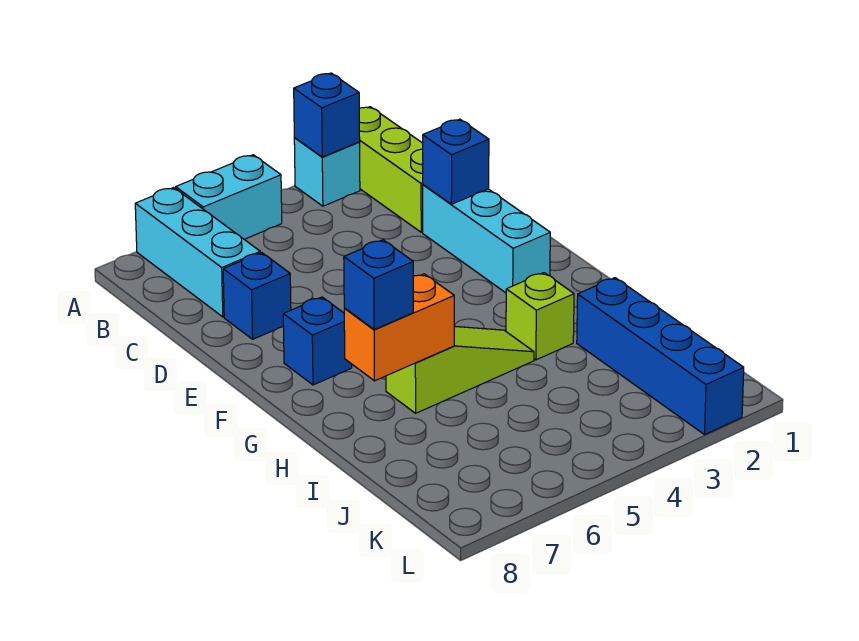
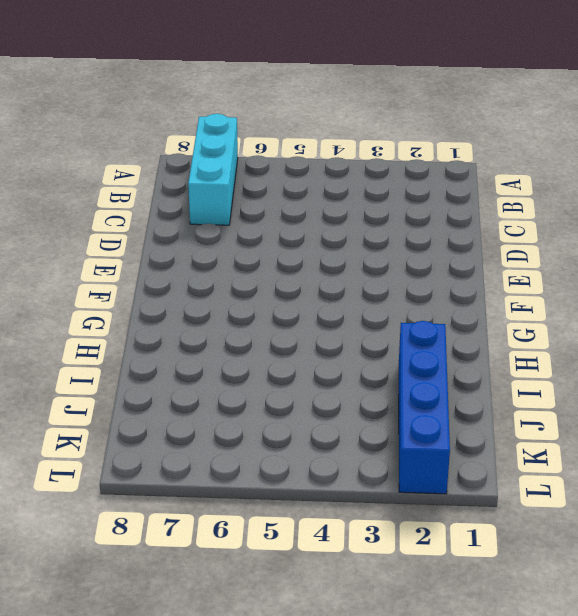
none -> lime 1x3 brick [359,107,423,232]
none -> cyan 1x1 brick [294,138,360,206]
none -> cyan 1x2 brick [176,155,282,239]

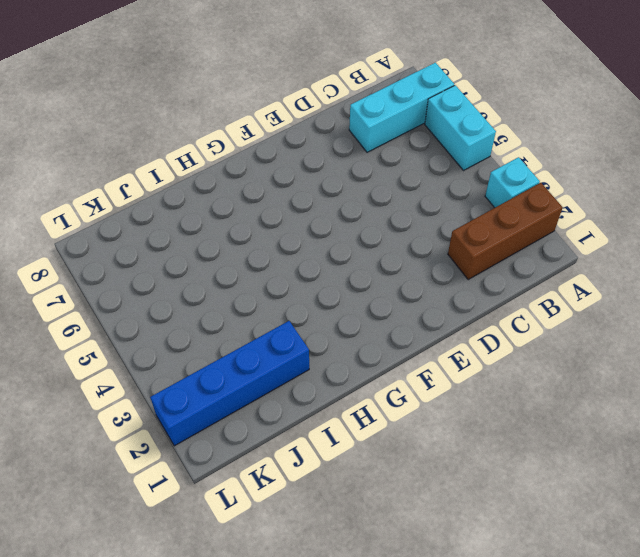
brown 1x3 brick [448,183,563,279] -> lime 1x3 brick [359,107,423,232]
none -> cyan 1x3 brick [423,185,550,293]
none -> blue 1x1 brick [223,253,291,339]
none -> blue 1x1 brick [283,297,352,385]

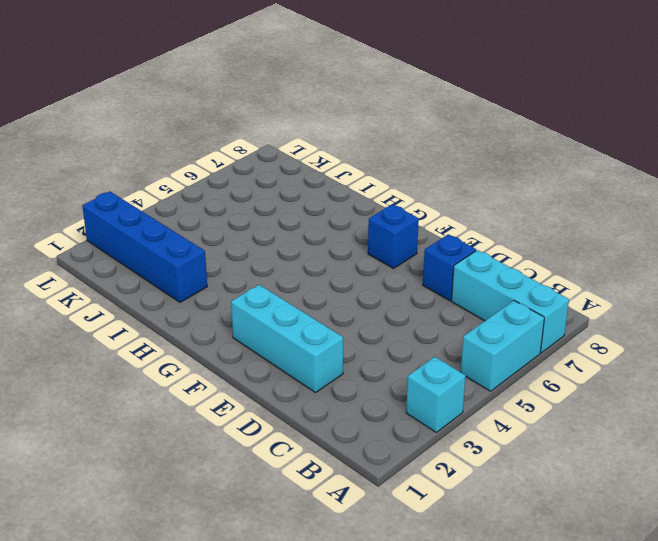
none -> lime 1x3 brick [359,107,423,232]
none -> lime 1x1 brick [506,273,574,360]
none -> lime 1x3 slope [386,326,534,413]

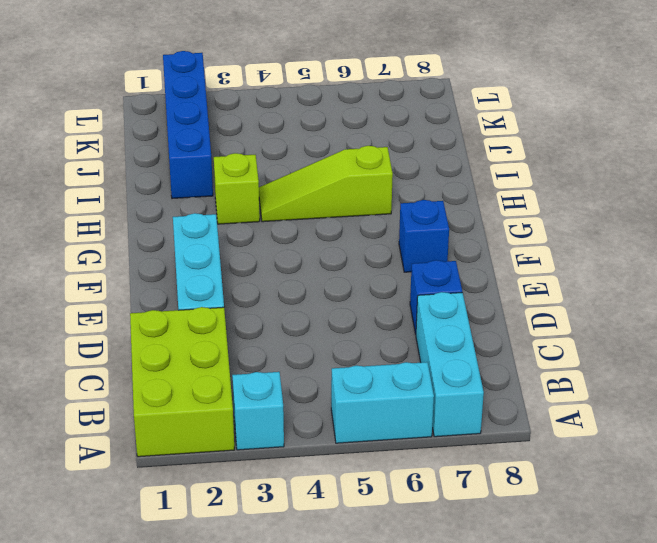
lime 2x3 brick [130,307,234,457] -> lime 1x3 brick [359,107,423,232]
none -> blue 1x1 brick [294,73,360,157]
none -> blue 1x1 brick [423,119,489,204]
none -> orange 1x2 brick [344,274,454,381]

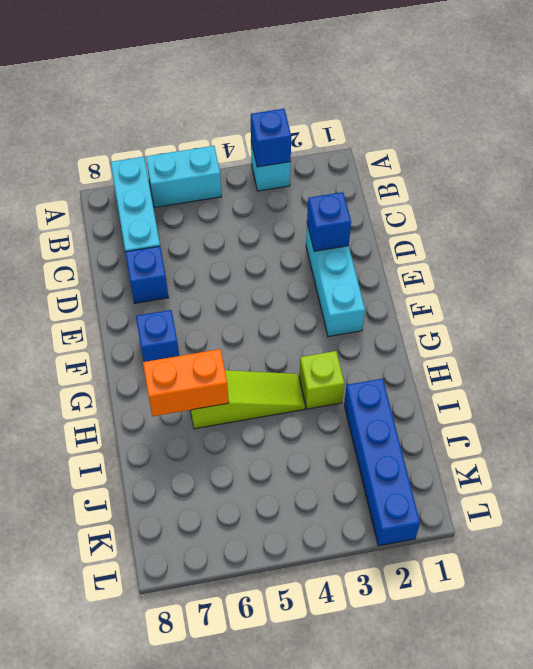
none -> lime 1x3 brick [359,107,423,232]
none -> blue 1x1 brick [344,240,413,329]

